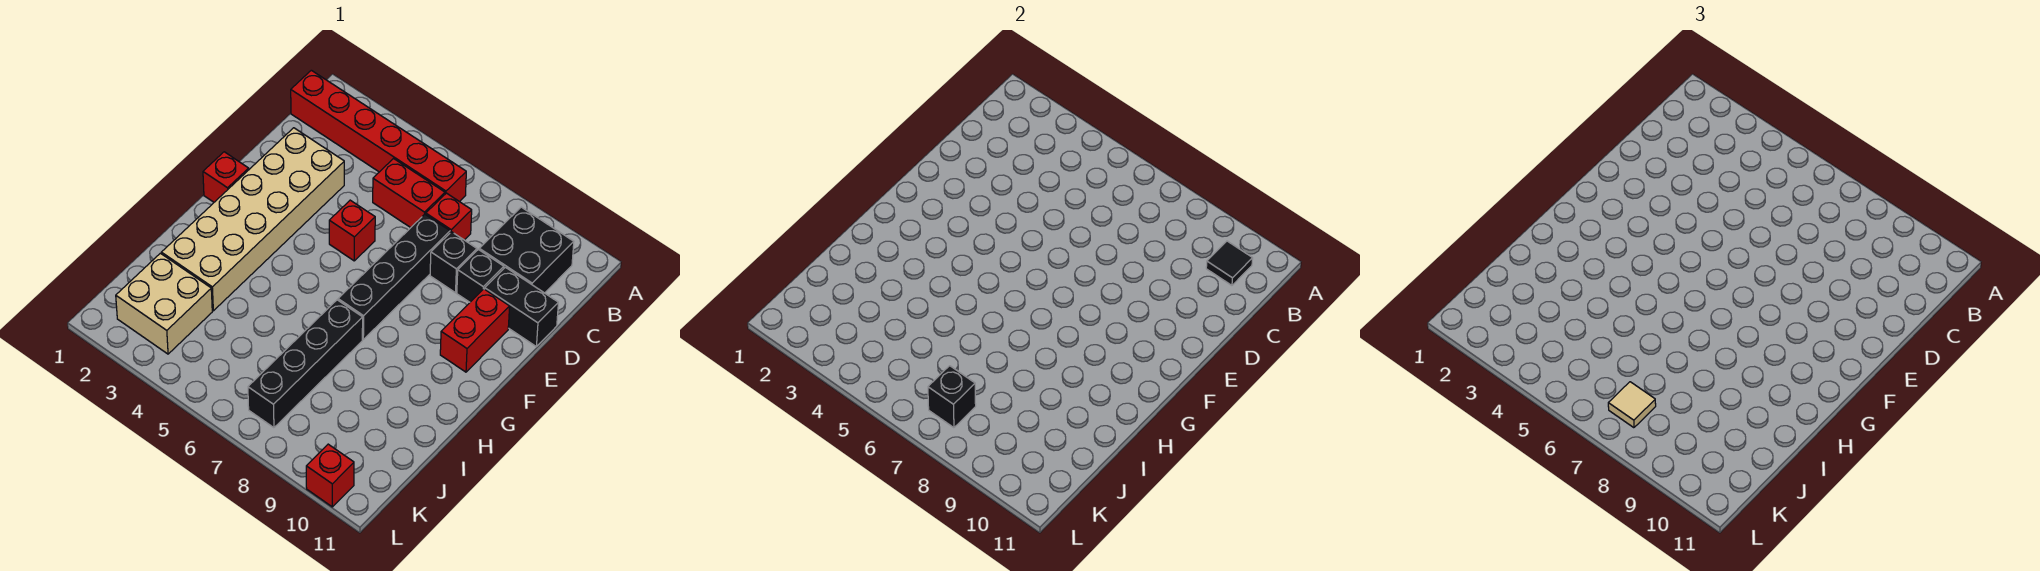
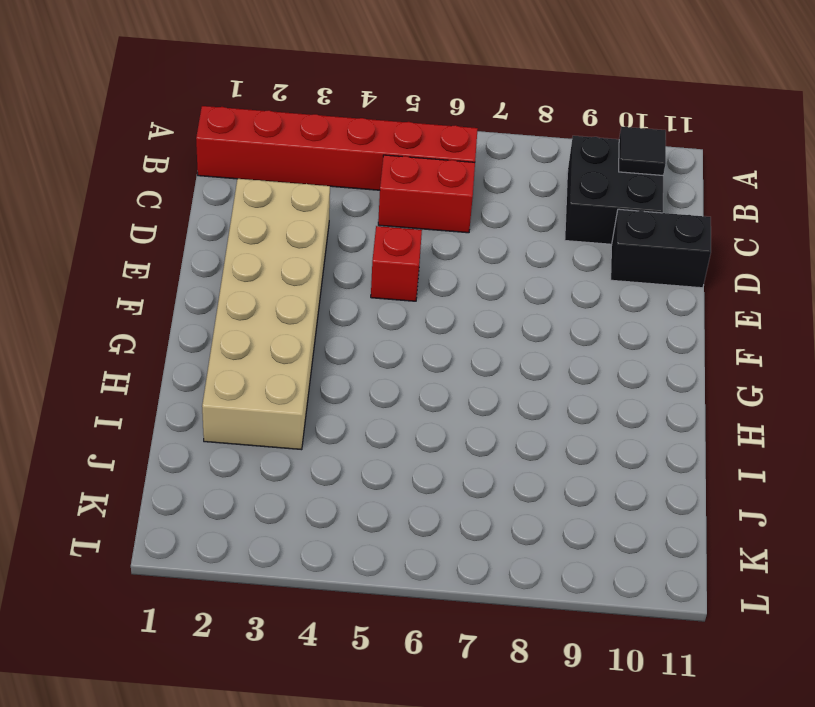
none -> red 1x1 brick [426,193,472,240]
none -> black 1x4 brick [338,214,450,339]
none -> black 1x1 brick [430,232,477,293]

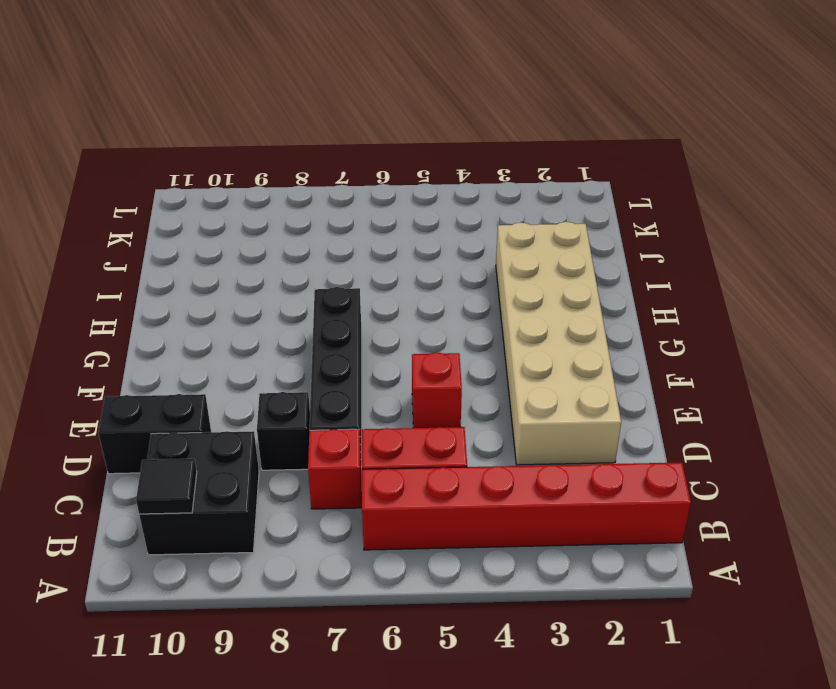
none -> black 1x1 brick [457,250,504,302]
none -> red 1x2 brick [440,289,510,372]
none -> red 1x1 brick [203,152,249,202]

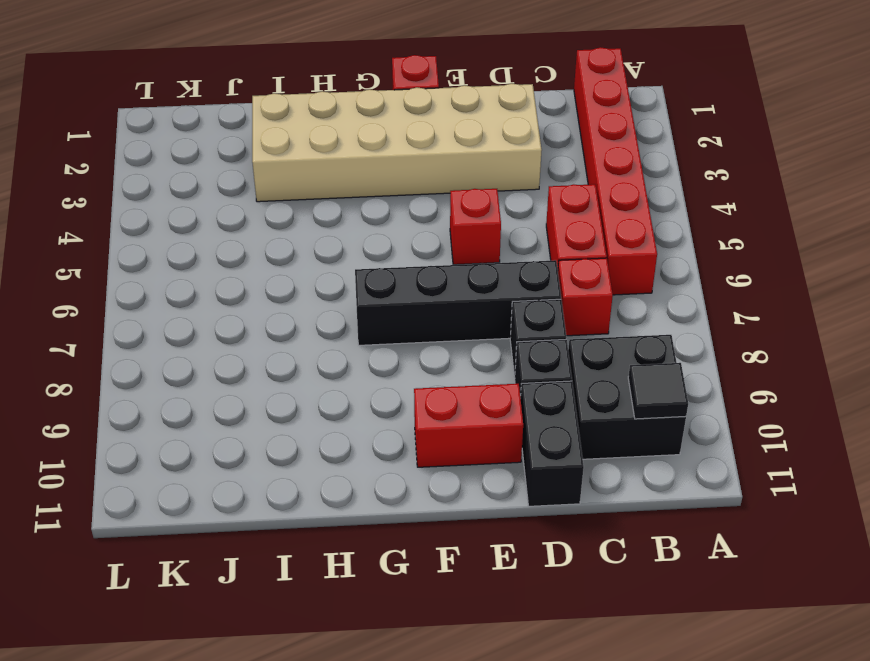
none -> black 1x4 brick [248,300,363,428]
none -> tan 2x2 brick [116,253,212,354]
none -> red 1x1 brick [306,444,354,507]

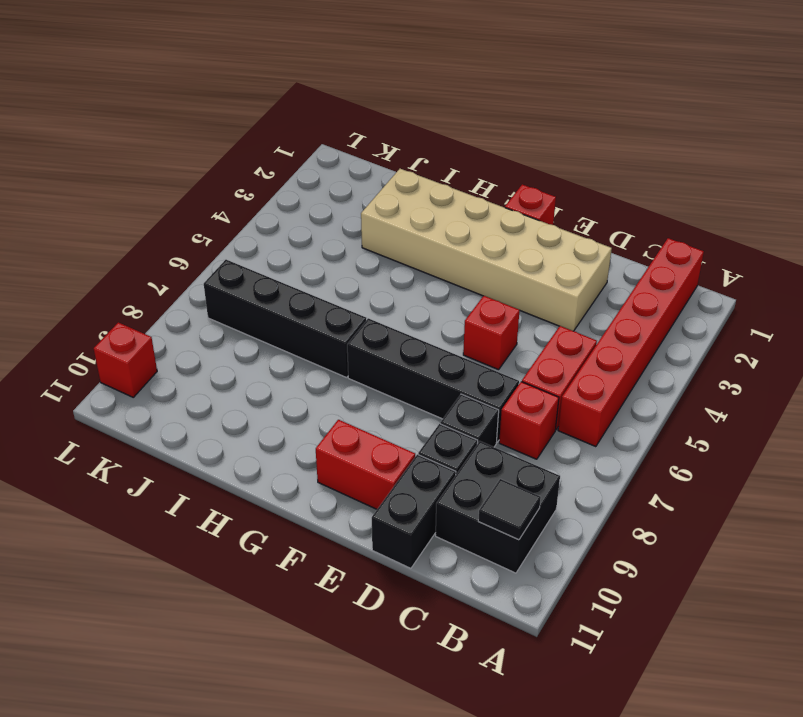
none -> tan 2x2 brick [116,253,212,354]
none -> black 1x1 brick [928,366,976,428]
none -> tan 1x1 tile [1608,382,1656,428]

